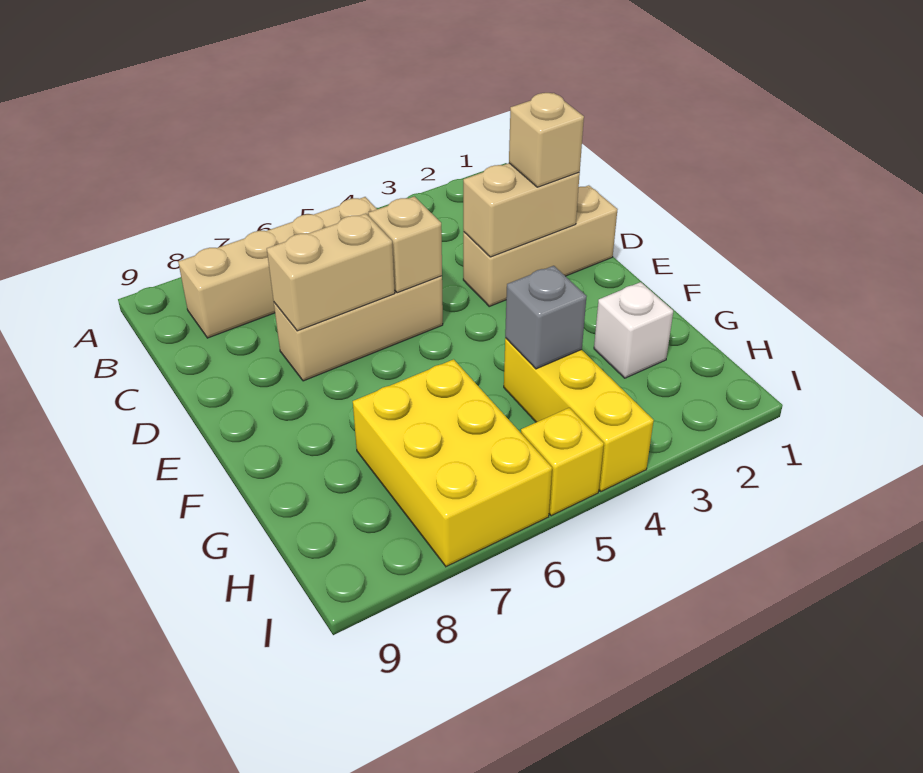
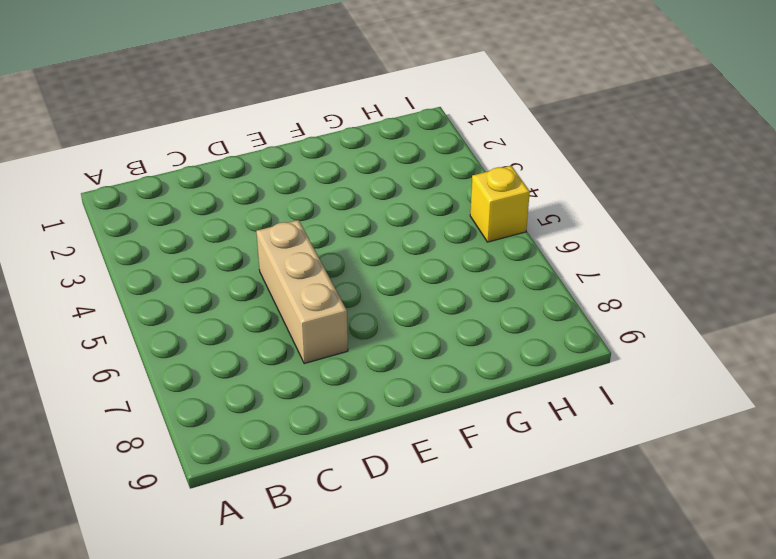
none -> tan 1x4 brick [178,197,377,338]
none -> tan 1x3 brick [463,185,618,306]
none -> white 1x1 brick [594,282,673,378]

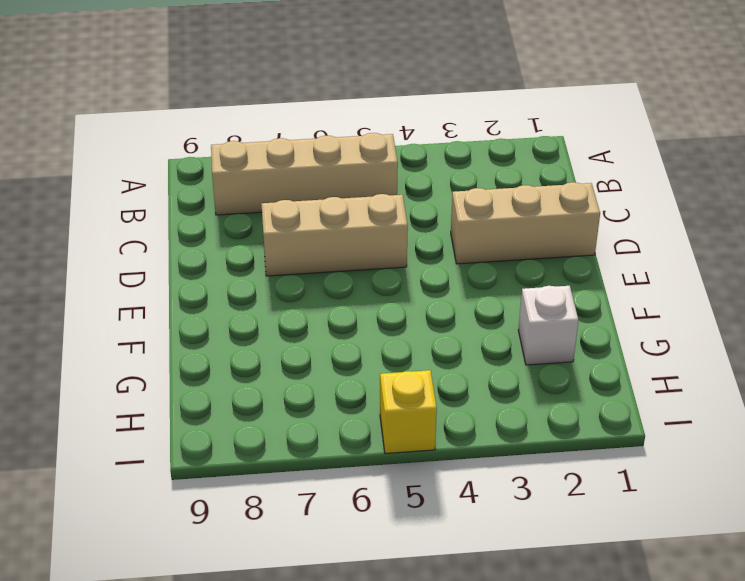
none -> yellow 1x3 brick [504,338,654,491]
none -> yellow 2x3 brick [353,359,552,567]
none -> tan 1x2 brick [463,163,580,257]

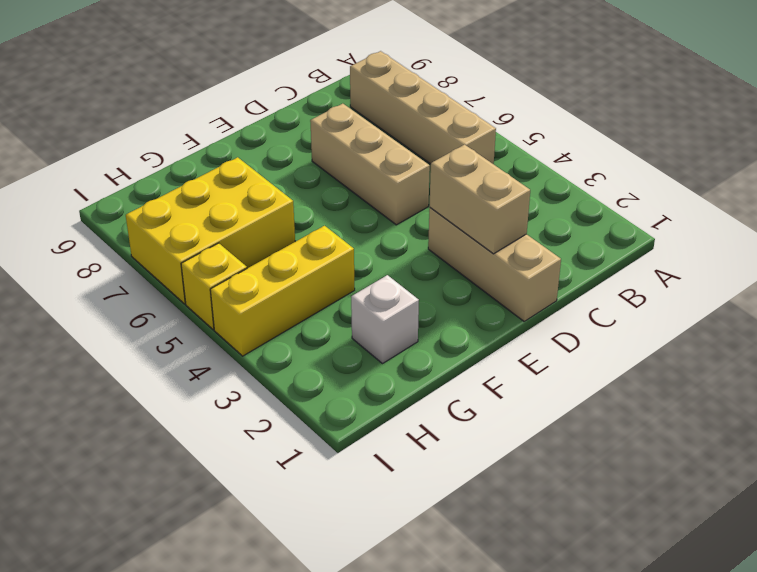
none -> tan 1x1 brick [368,196,442,293]
none -> tan 1x2 brick [267,213,395,331]
none -> grey 1x1 brick [505,266,587,369]

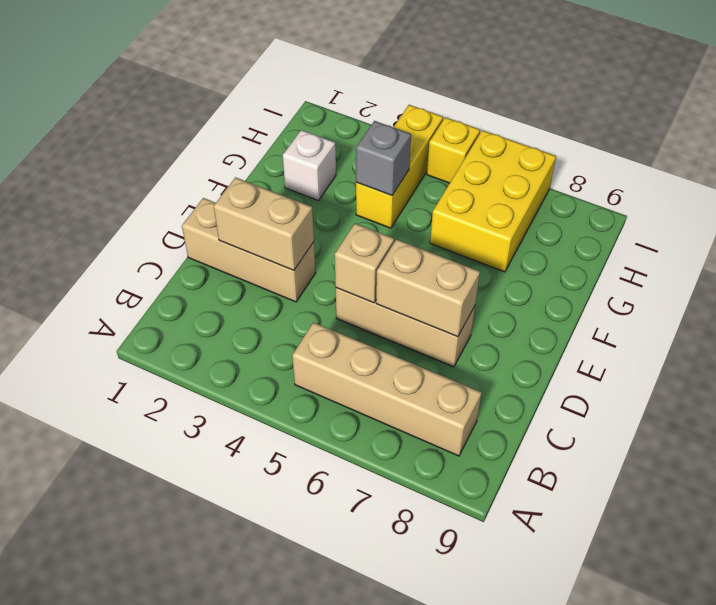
none -> tan 1x1 brick [509,93,584,187]

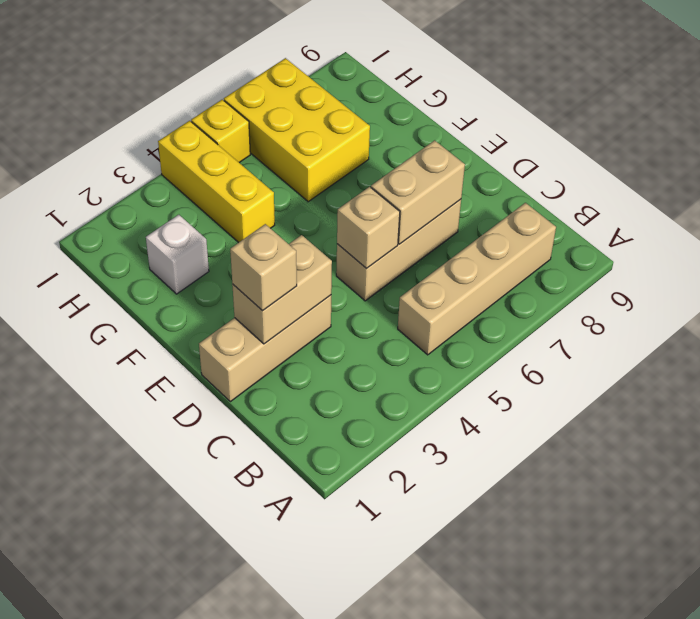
none -> grey 1x1 brick [505,266,587,369]

